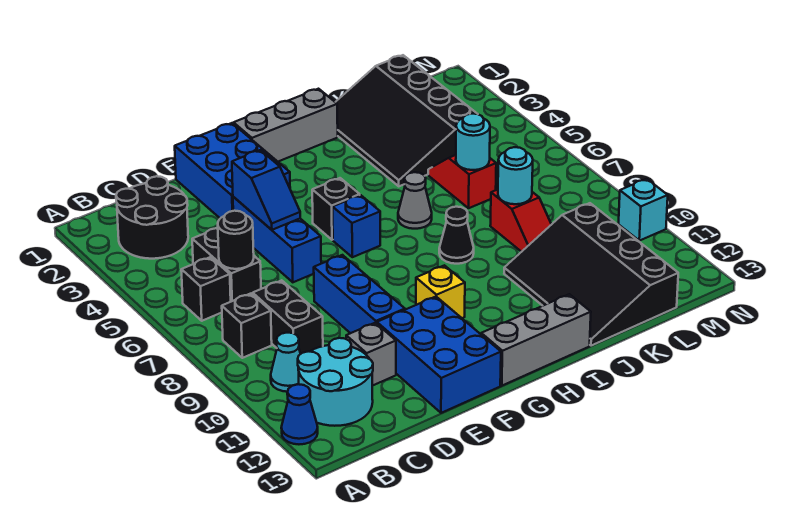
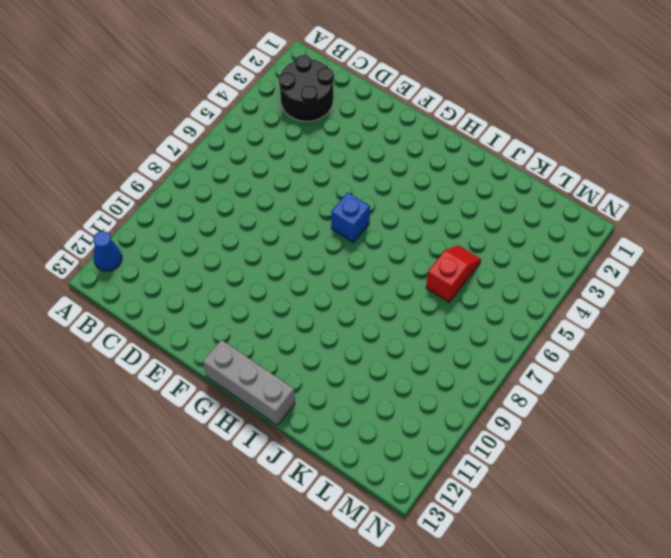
none -> black 1x1 brick [181,257,231,321]
none -> black 1x1 brick [222,294,272,358]
none -> cyan 1x1 cone [271,333,300,392]

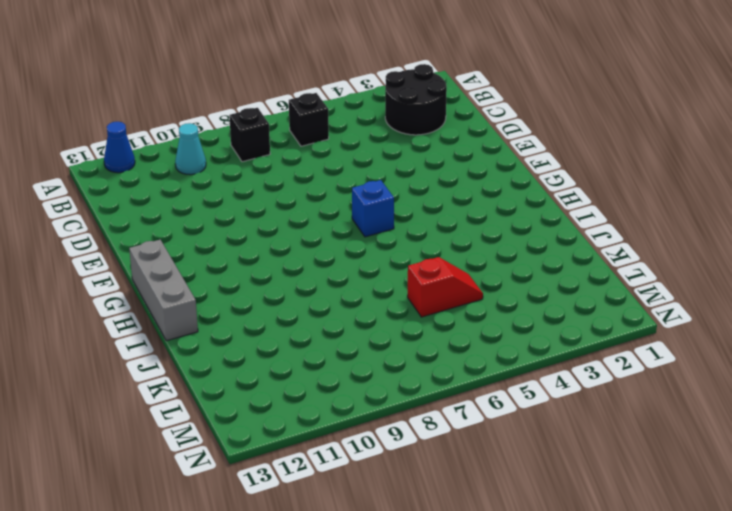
none -> cyan 2x2 round brick [298,338,373,426]
none -> black 1x2 brick [192,228,261,302]
none -> black 1x2 brick [253,280,323,354]

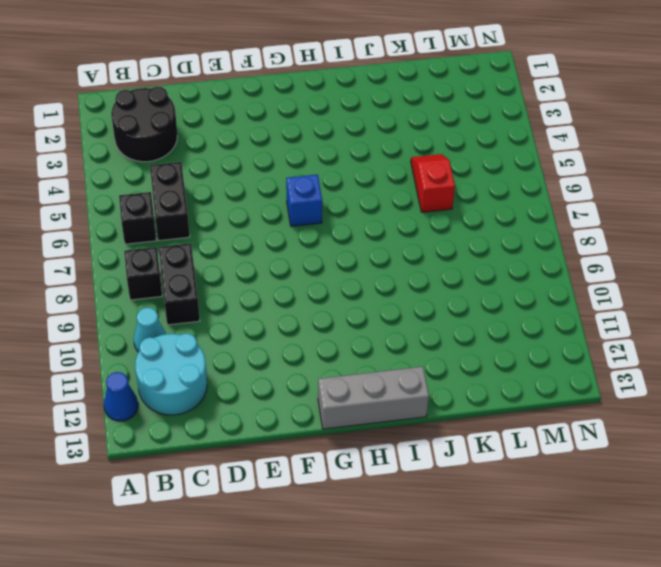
none -> grey 1x1 brick [346,323,396,386]
none -> blue 2x3 brick [175,123,290,218]
none -> blue 1x3 brick [233,197,321,282]

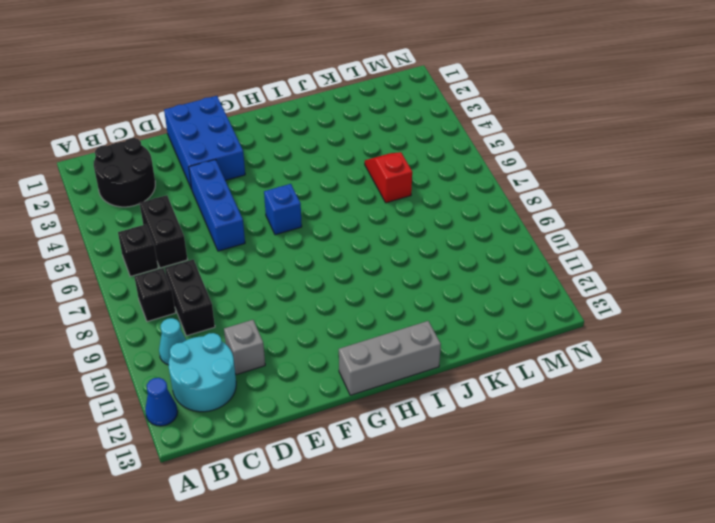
none -> blue 1x3 brick [314,255,405,333]
none -> blue 2x3 brick [377,297,501,413]
none -> grey 1x3 brick [233,89,338,162]

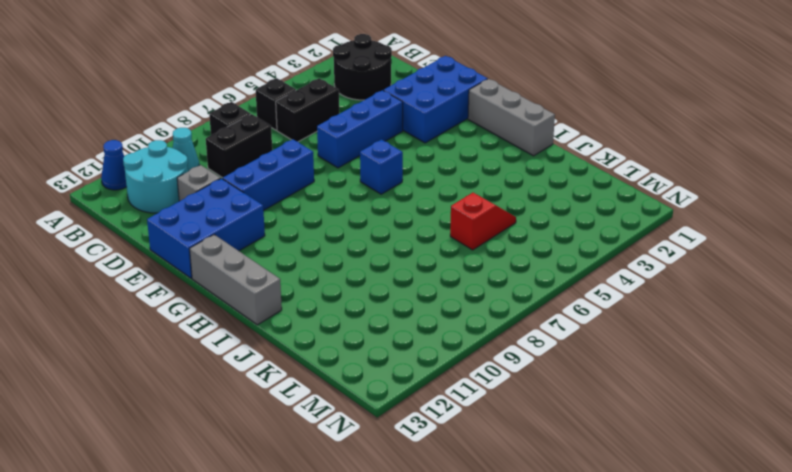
none -> black 1x1 brick [312,178,360,240]
none -> yellow 1x1 brick [416,265,465,318]
none -> grey 1x1 cone [398,172,432,229]

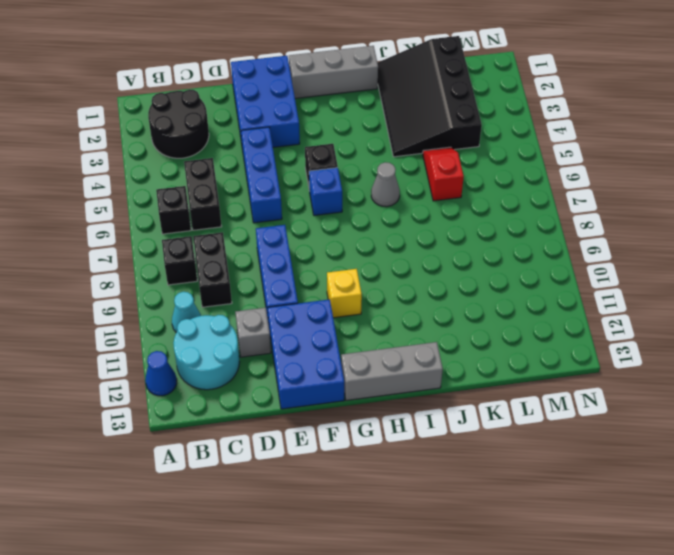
none -> black 1x1 cone [439,207,474,264]
none -> black 3x4 slope [504,203,678,346]
none -> red 1x2 slope [490,190,552,252]

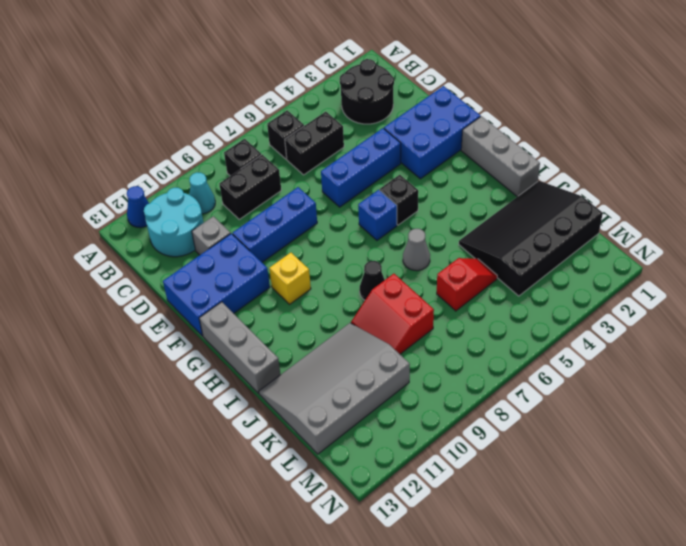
red 2x2 slope [351,274,434,354] -> red 1x2 slope [490,190,552,252]
grey 3x4 slope [259,323,410,454] -> black 3x4 slope [504,203,678,346]
none -> cyan 1x1 brick [619,179,668,241]
none -> black 1x1 round brick [218,211,254,269]
none -> blue 1x2 slope [232,150,300,230]

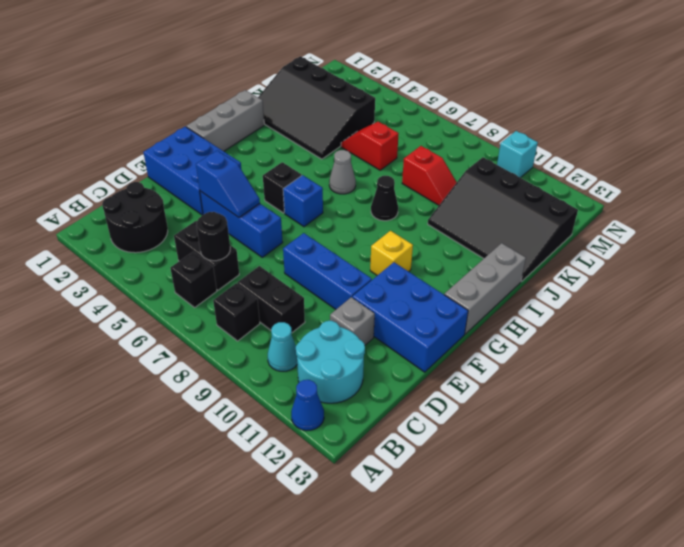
none -> cyan 1x1 round brick [456,114,490,170]
none -> cyan 1x1 round brick [498,147,533,204]

